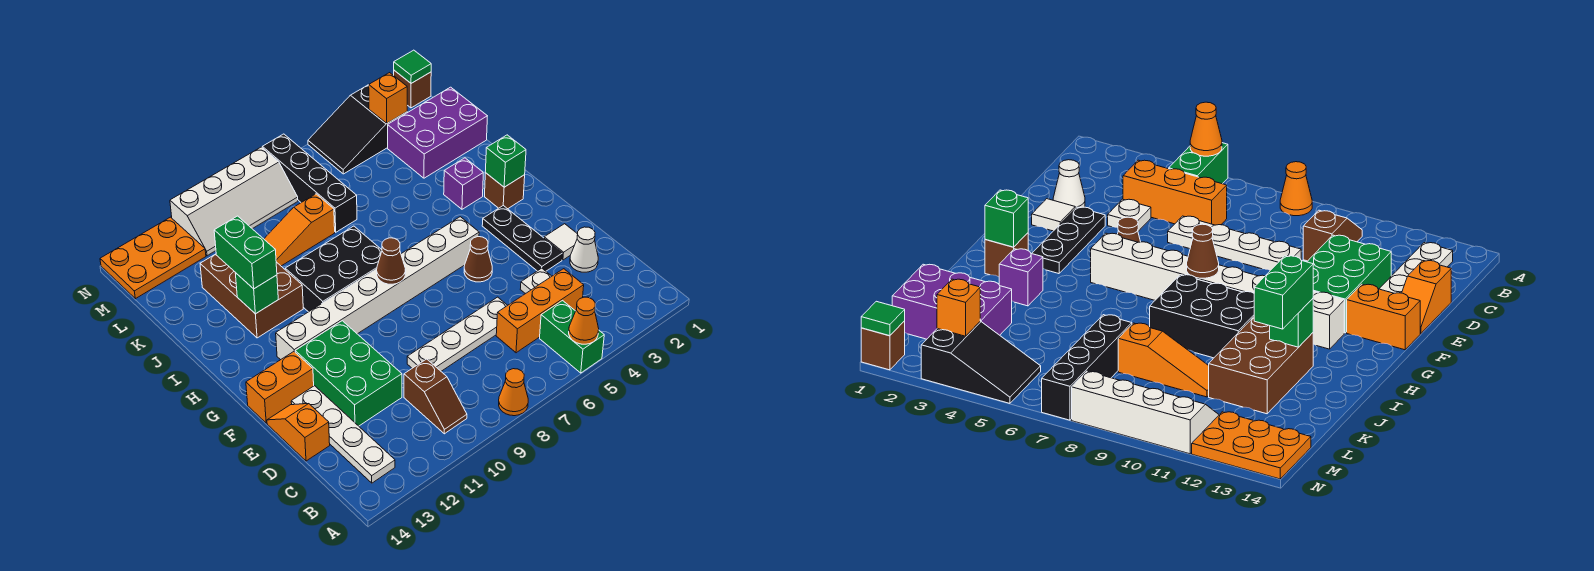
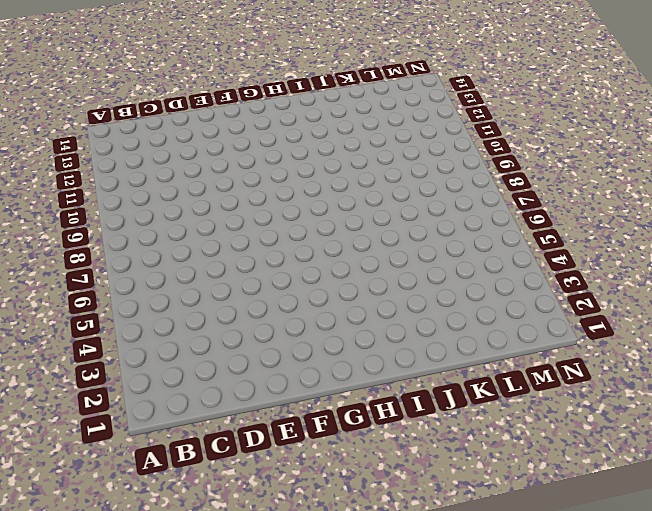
none -> green 1x2 brick [540,301,604,373]
none -> orange 1x1 cone [499,369,528,416]
none -> brown 1x2 slope [404,359,467,434]
none -> white 1x4 plate [291,386,395,483]

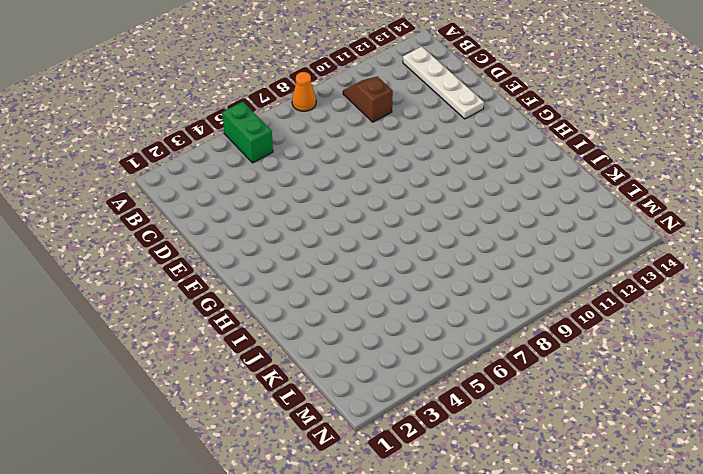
none -> orange 1x3 brick [496,269,584,353]
none -> white 1x1 cone [570,227,598,272]
none -> white 1x1 plate [520,268,552,294]
none -> white 1x4 plate [407,297,507,371]

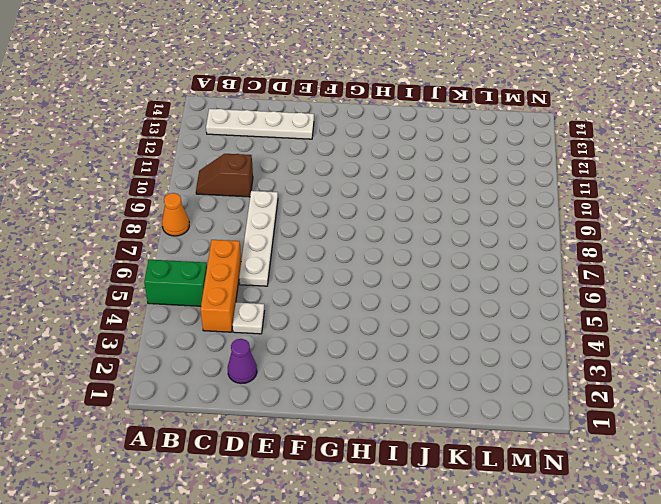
purple 1x1 cone [228,339,257,383] -> white 1x1 cone [570,227,598,272]
none -> green 2x3 brick [295,321,402,426]
none -> orange 1x2 slope [267,404,330,461]
none -> white 1x1 tile [544,224,578,260]
none -> black 1x3 plate [482,206,563,271]

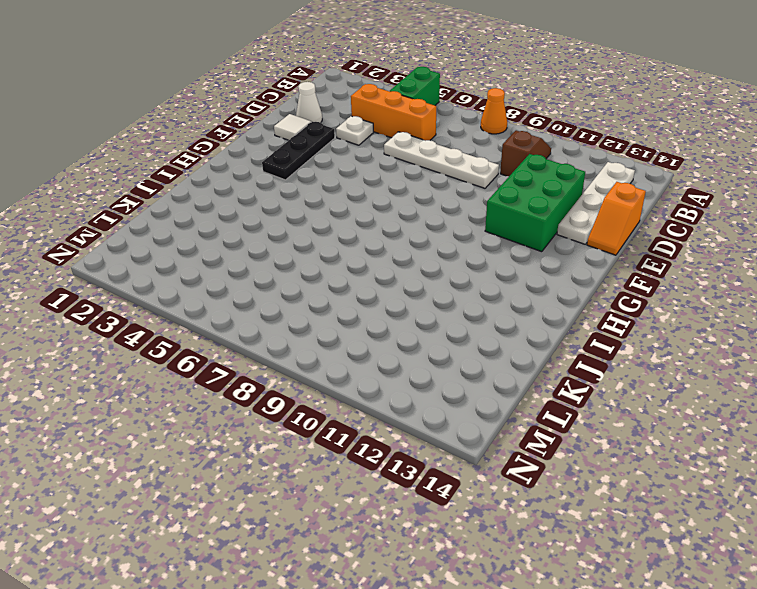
none -> brown 1x1 cone [464,237,492,282]
none -> orange 1x2 brick [246,352,314,423]
none -> white 1x8 brick [276,217,479,360]
none -> brown 1x1 brick [485,173,525,209]

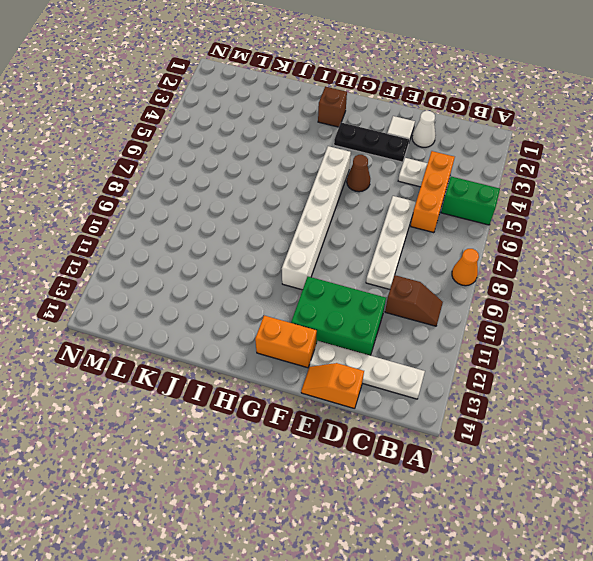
orange 1x2 brick [255,316,317,368] -> orange 1x2 brick turned to [246,352,314,423]
white 1x6 brick [282,146,351,290] -> white 1x8 brick [276,217,479,360]
none -> black 2x3 brick [285,226,382,312]
none -> purple 1x1 brick [444,158,483,209]
none -> brown 2x3 brick [200,254,303,338]
none -> purple 2x3 brick [388,87,487,178]

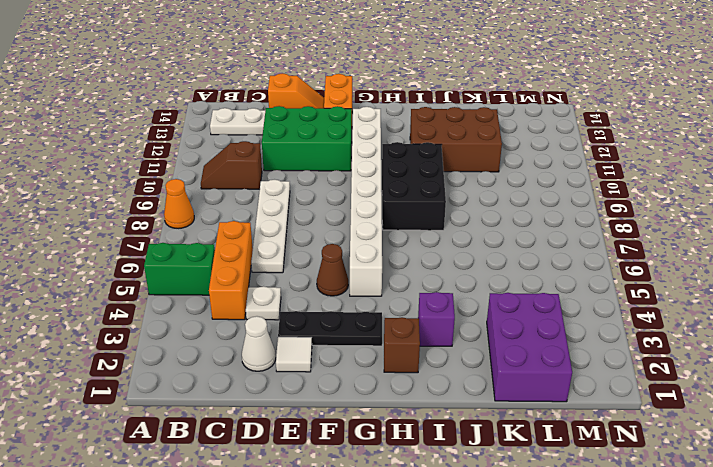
none -> black 1x4 brick [262,134,357,232]
none -> orange 1x3 slope [264,194,335,266]
none -> black 2x3 slope [308,85,407,174]
none -> white 2x4 slope [170,147,298,256]

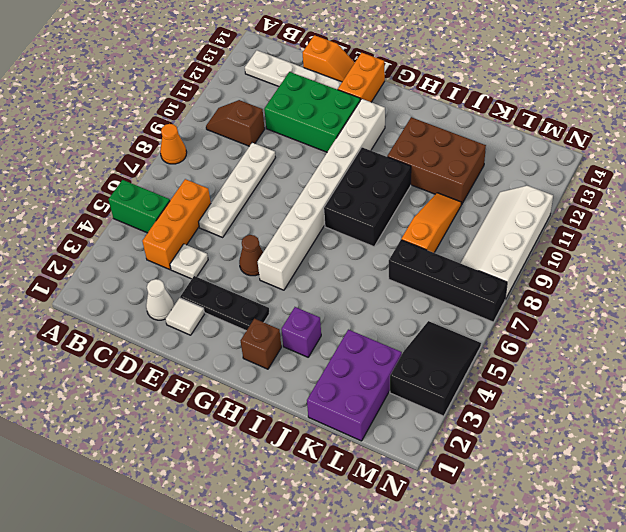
none -> orange 2x3 plate [100,217,206,299]
none -> brown 1x1 brick [394,70,431,108]
none -> orange 1x1 cone [569,297,599,344]
none -> brown 1x1 cone [377,238,406,284]

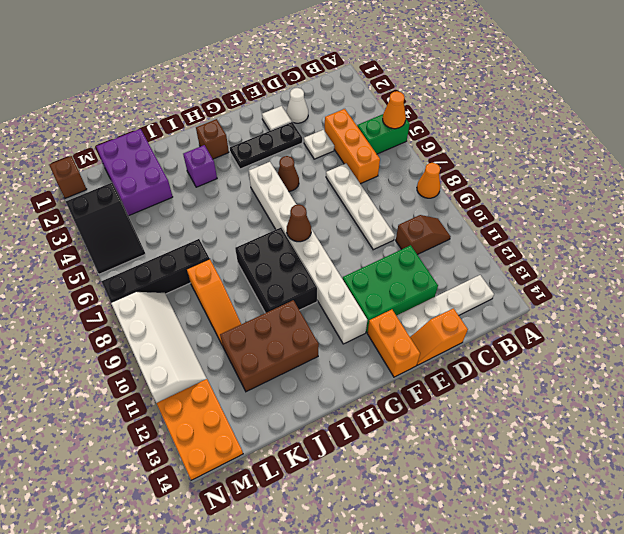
none -> green 1x1 brick [486,135,526,187]
none -> green 1x1 brick [235,273,278,314]
none -> orange 1x1 brick [369,73,407,123]
none -> green 1x1 tile [394,50,431,83]

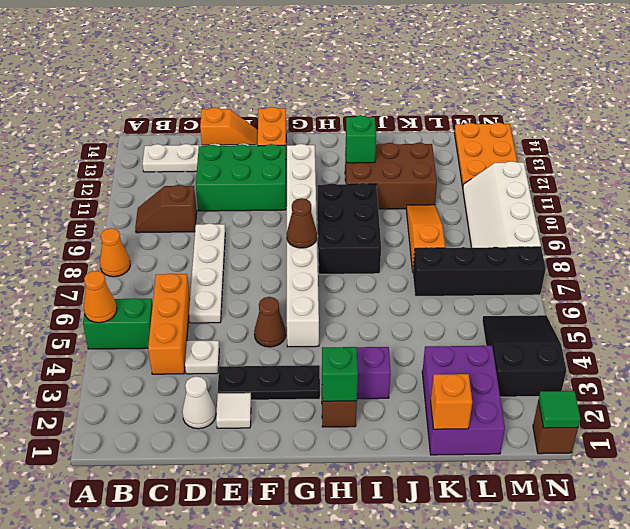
orange 1x1 brick [431,374,472,429] -> orange 1x1 brick moved to [369,73,407,123]
none -> green 1x2 brick [214,216,277,289]

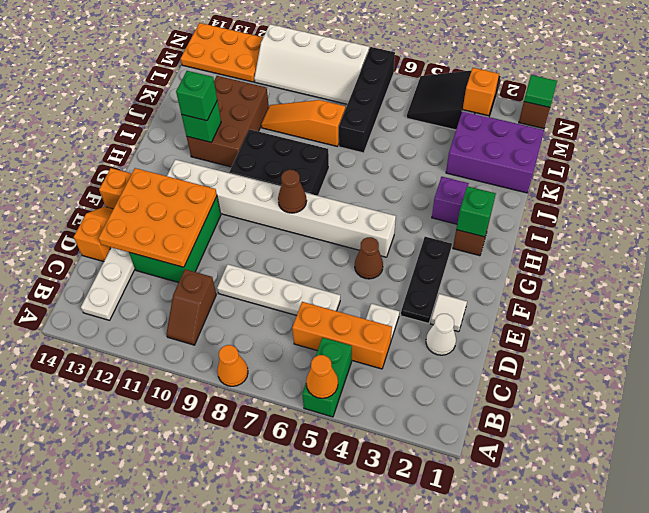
orange 3x3 plate [99,168,217,267] -> none
green 1x1 brick [176,71,217,121] -> green 1x2 brick [214,216,277,289]

